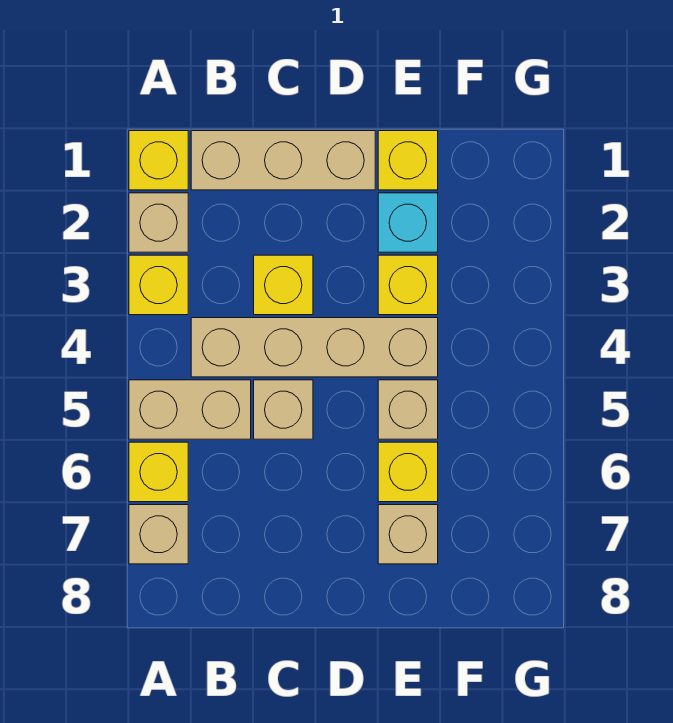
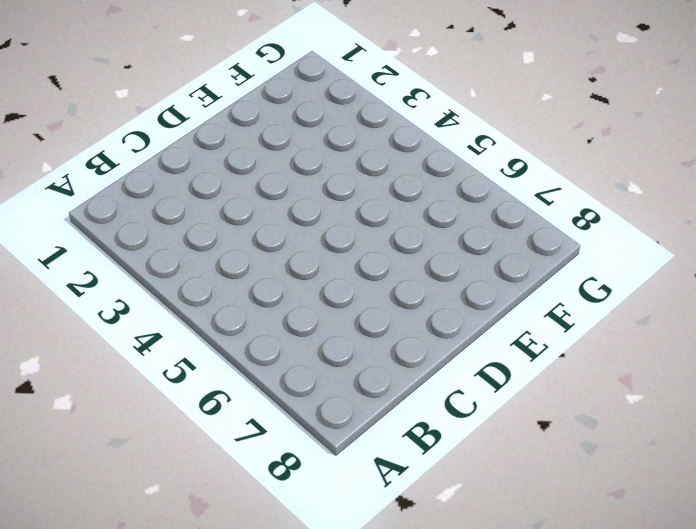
none -> yellow 1x1 brick [129,131,188,190]
none -> tan 1x1 brick [129,193,188,252]
none -> yellow 1x1 brick [129,255,188,315]

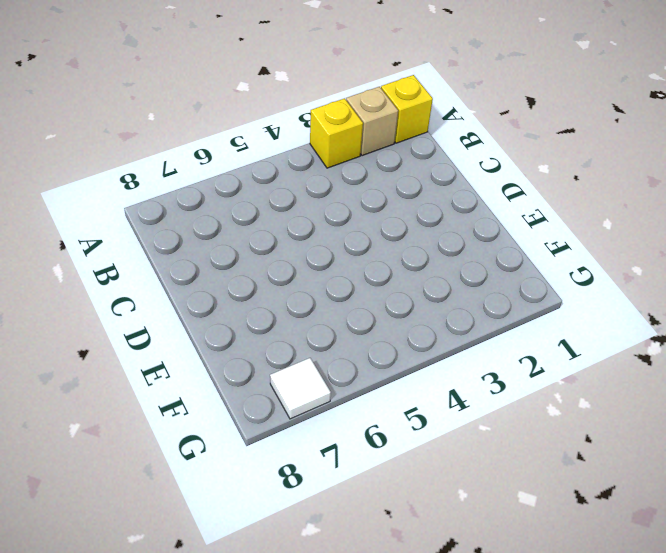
white 1x1 tile [270,358,331,419] -> none
none -> tan 1x2 brick [129,380,251,439]
none -> yellow 1x1 brick [129,442,188,502]
none -> tan 1x1 brick [129,505,188,564]

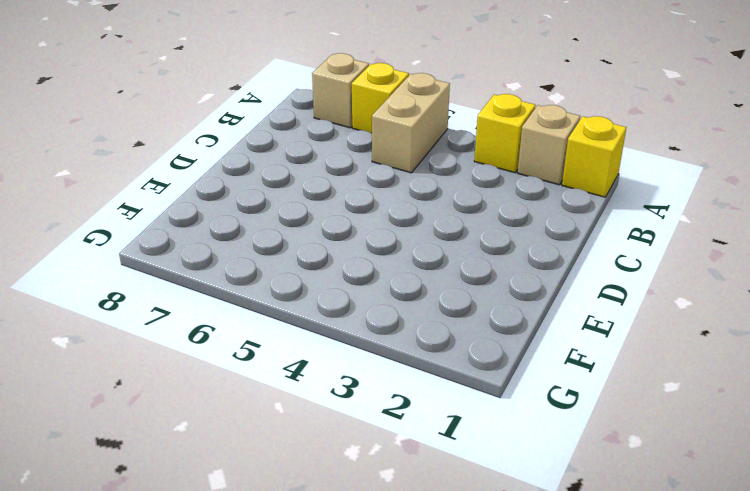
none -> tan 1x3 brick [191,131,375,190]
none -> tan 1x4 brick [191,318,438,377]
none -> yellow 1x1 brick [254,255,313,315]

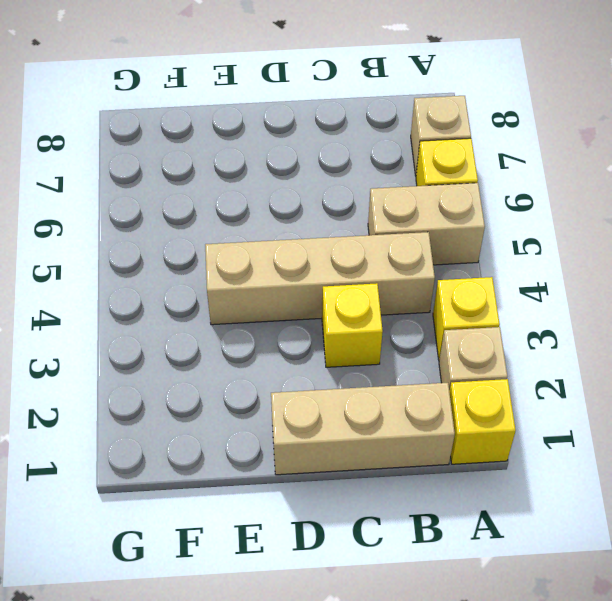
none -> tan 1x1 brick [254,380,313,439]
none -> yellow 1x1 brick [378,131,438,190]
none -> cyan 1x1 brick [378,193,438,252]

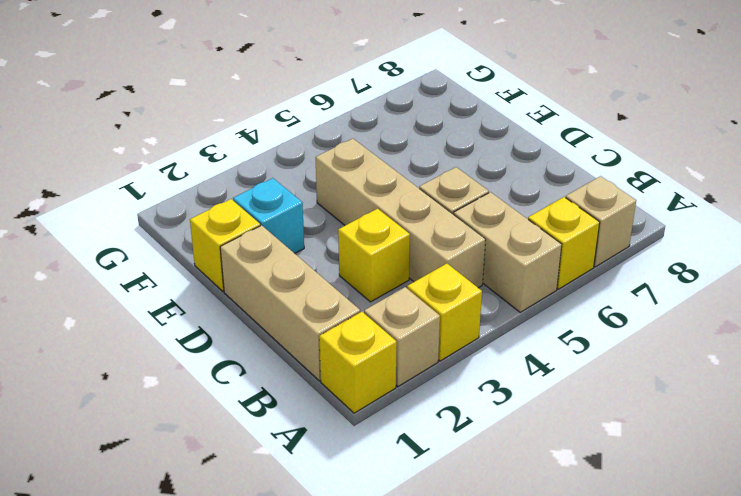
none -> yellow 1x1 brick [378,255,438,315]
none -> tan 1x1 brick [378,380,438,439]
none -> yellow 1x1 brick [378,442,438,502]

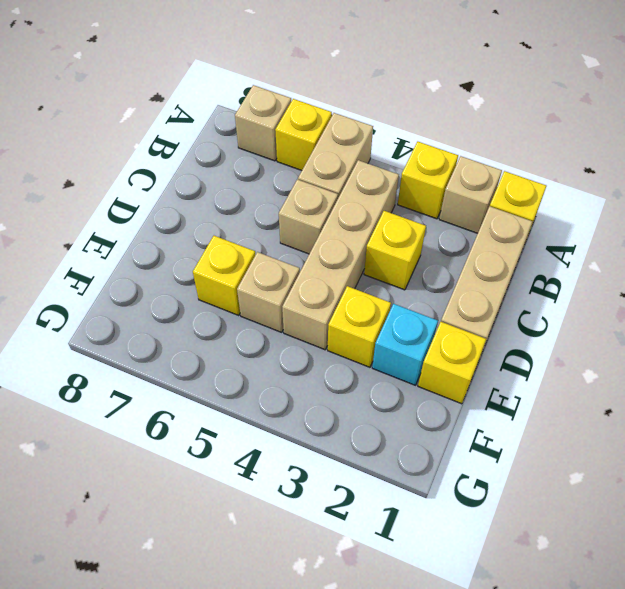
none -> tan 1x1 brick [378,505,438,564]

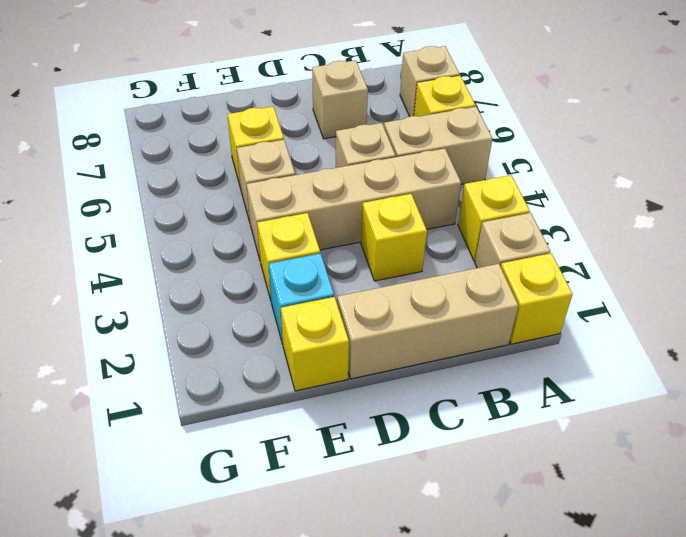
tan 1x1 brick [312,60,368,139] -> tan 1x1 brick moved to [378,505,438,564]

